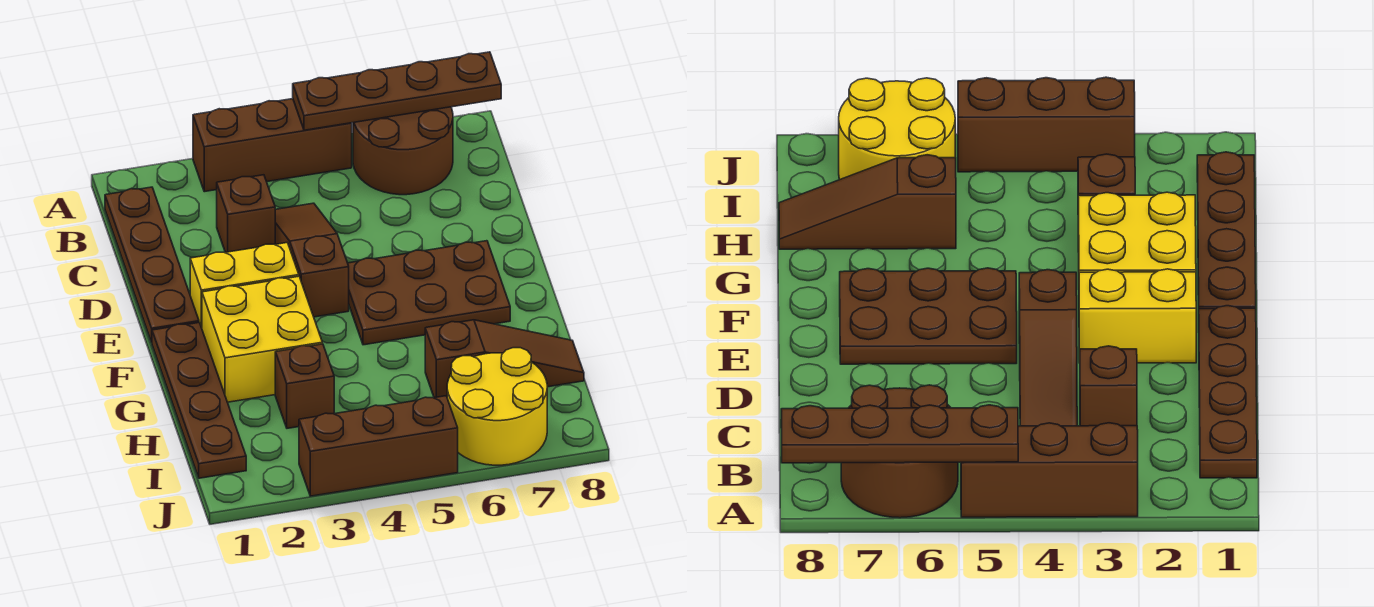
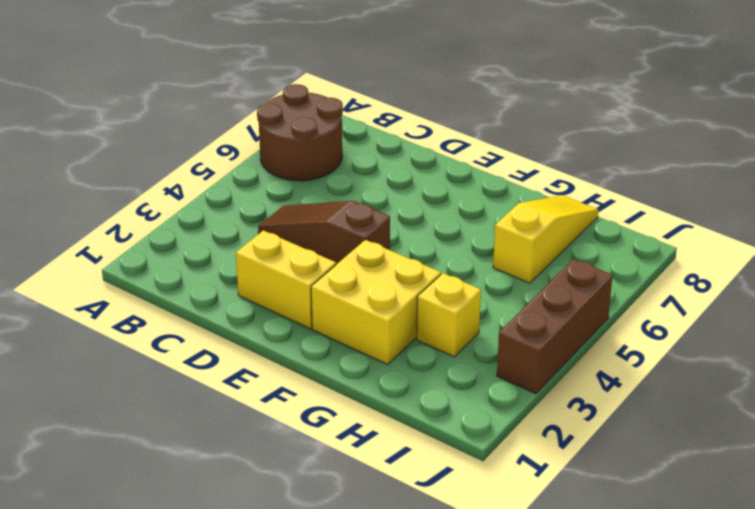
yellow 1x2 brick [236,230,336,329] -> yellow 1x2 brick turned to [190,243,299,328]
yellow 1x1 brick [417,273,481,357] -> brown 1x1 brick [275,344,334,428]
yellow 1x3 slope [493,195,598,283] -> brown 1x3 slope [425,320,584,398]
none -> brown 1x3 brick [193,99,352,192]
none -> brown 1x4 plate [105,187,199,343]
none -> brown 1x1 brick [217,175,275,252]

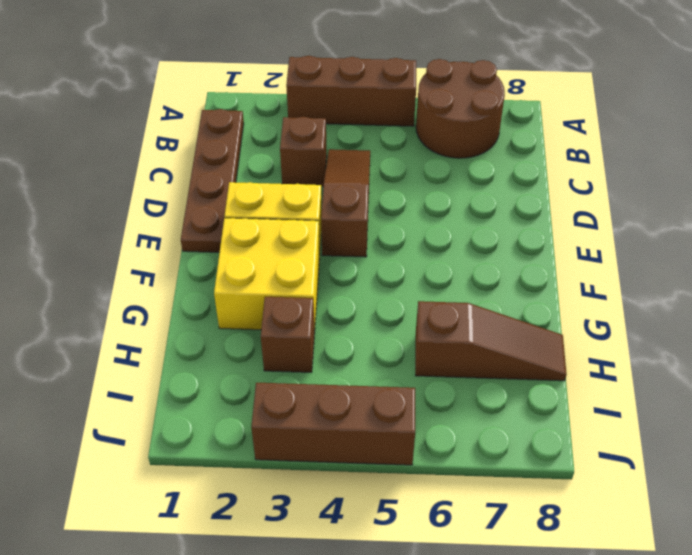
none -> brown 2x3 plate [348,241,510,345]
none -> brown 1x4 plate [152,323,246,478]
none -> yellow 2x2 round brick [447,348,547,465]

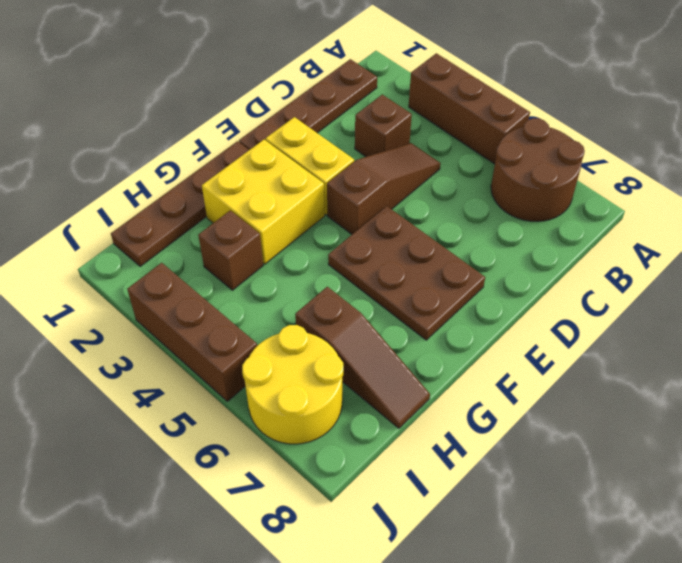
none -> brown 1x4 plate [293,52,501,130]

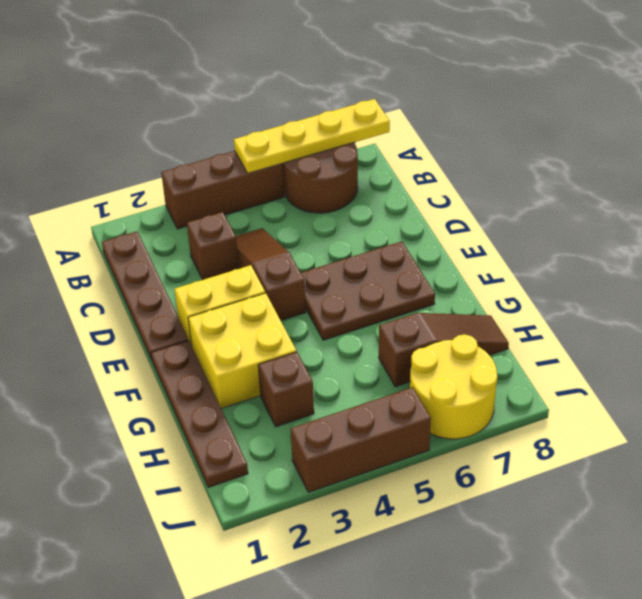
yellow 1x4 plate [234,99,390,173] -> brown 1x4 plate [293,52,501,130]

